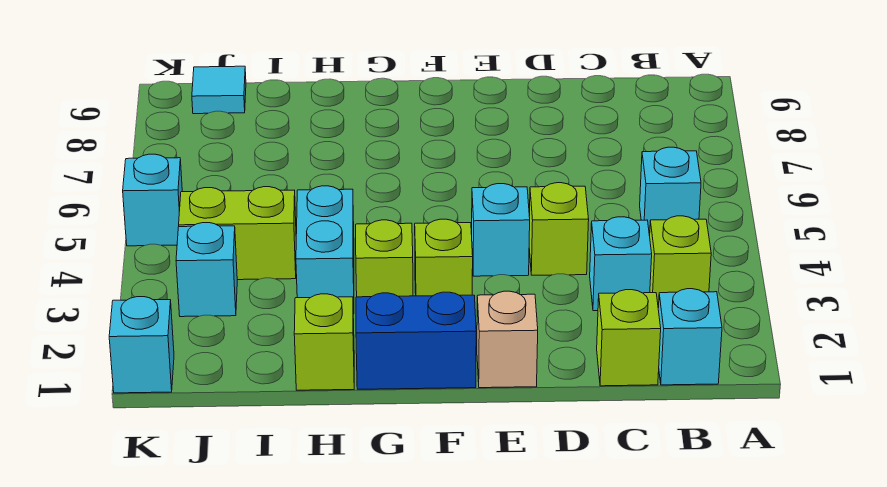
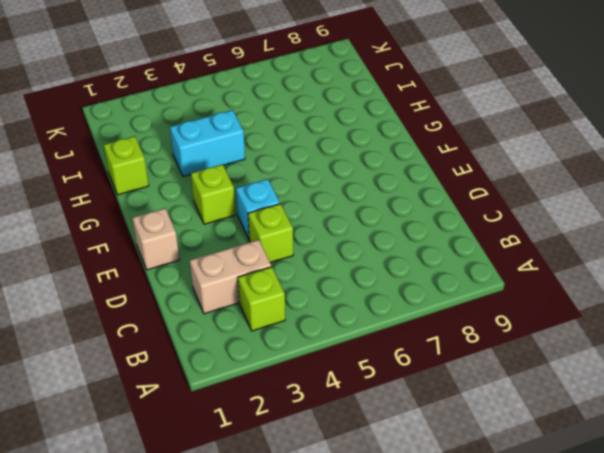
tan 1x2 brick [190,240,271,314] -> cyan 1x1 brick [590,217,652,311]
none -> cyan 1x1 brick [658,289,722,385]
none -> cyan 1x1 brick [640,147,701,236]
none -> lime 1x1 brick [597,290,661,386]

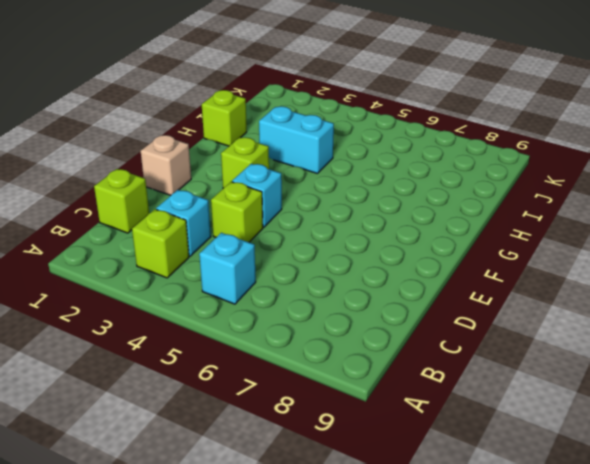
none -> cyan 1x1 brick [658,289,722,385]
none -> blue 1x2 brick [356,292,476,389]
none -> lime 1x1 brick [356,220,413,297]

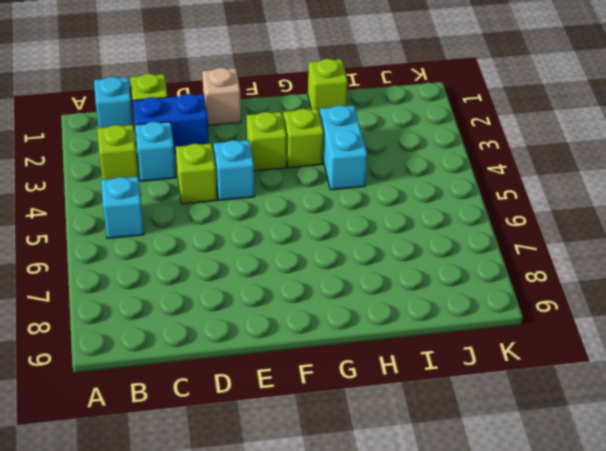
blue 1x2 brick [133,94,209,153] -> blue 1x2 brick moved to [356,292,476,389]
none -> lime 1x2 brick [179,187,296,280]
none -> cyan 1x1 brick [176,223,237,317]
none -> cyan 1x1 tile [192,66,246,114]

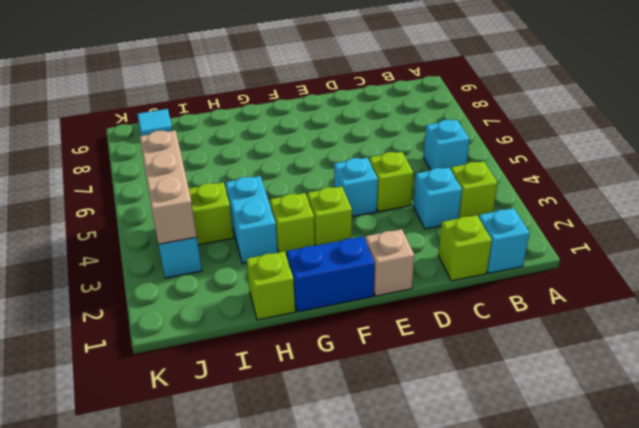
tan 1x3 brick [140,130,197,244] -> none
none -> cyan 1x1 brick [109,297,174,393]
none -> cyan 1x1 brick [123,154,182,246]

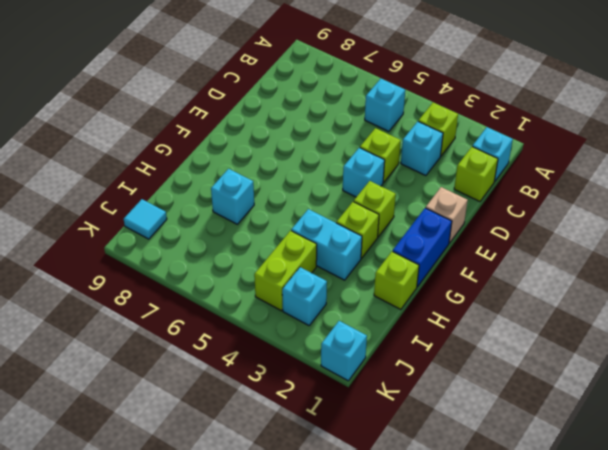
cyan 1x1 brick [211,169,254,224] -> cyan 1x1 brick moved to [123,154,182,246]

